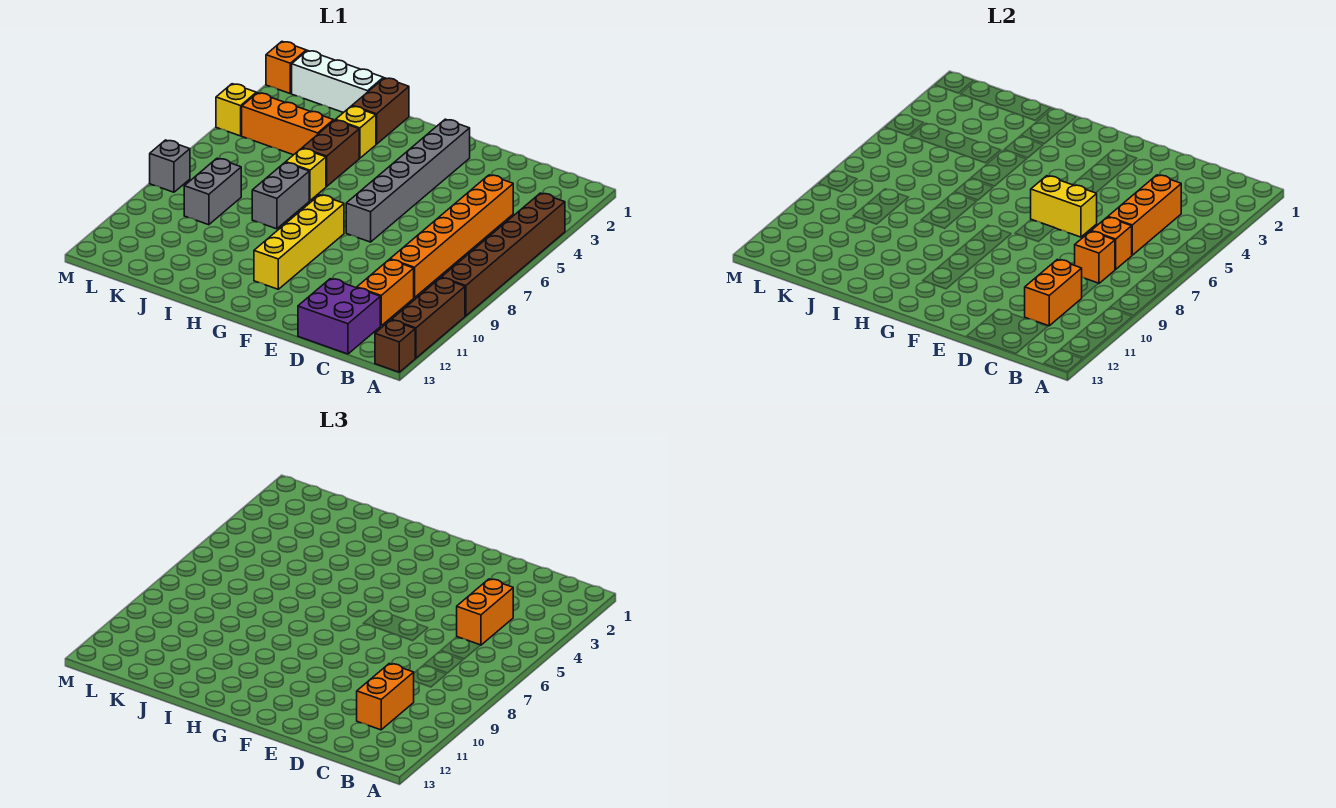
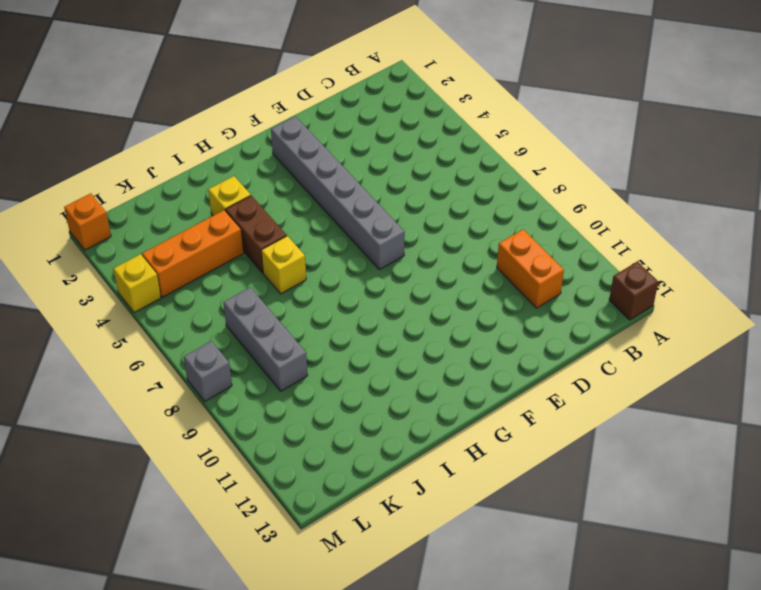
grey 1x3 brick [223,287,308,391] -> grey 1x2 brick [184,158,241,225]
none -> brown 1x6 brick [441,193,565,316]
none -> brown 1x3 brick [392,278,465,358]
none -> orange 1x6 brick [390,175,513,298]

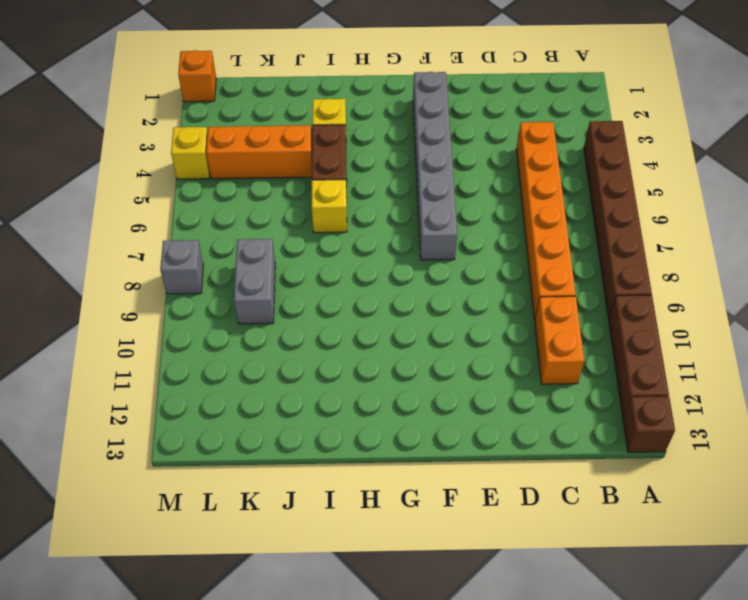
none -> purple 2x2 brick [298,279,380,354]
none -> yellow 1x4 brick [254,195,344,289]
none -> brown 1x2 brick [352,78,409,144]

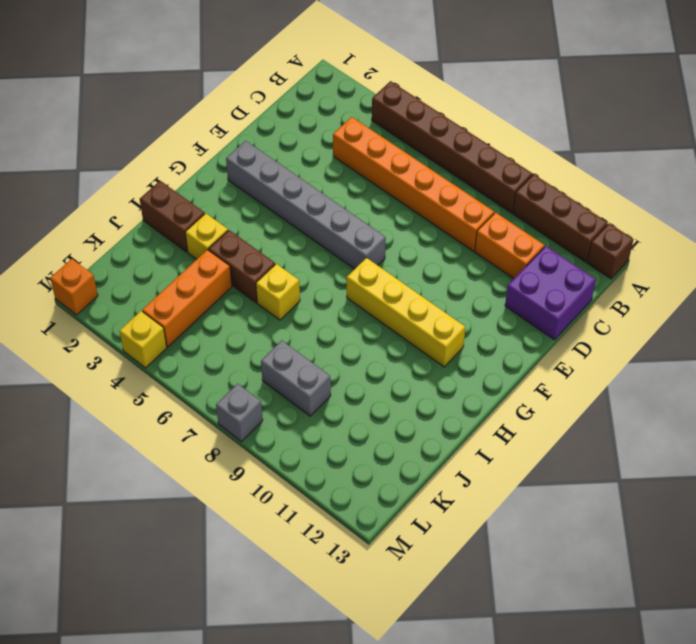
none -> grey 1x2 brick [252,162,309,229]
none -> white 1x3 brick [292,50,383,113]
none -> orange 1x3 brick [1108,175,1181,255]

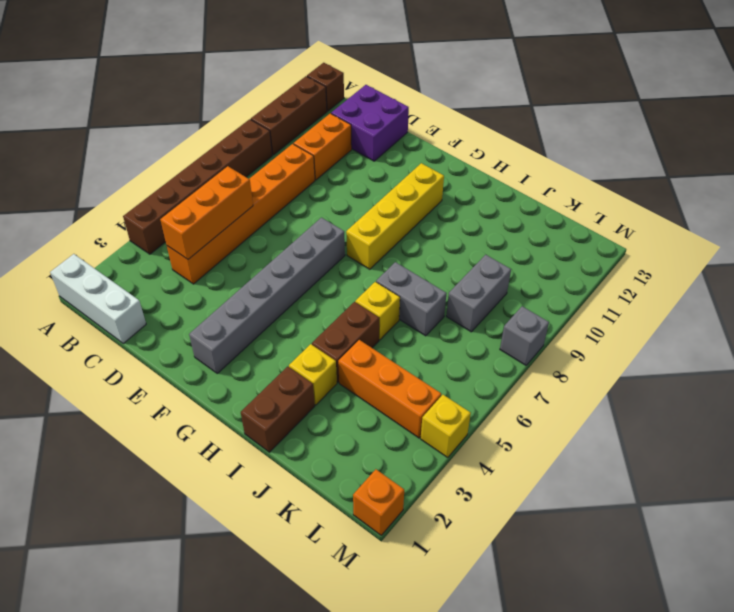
white 1x3 brick [50,254,146,343] -> white 1x3 brick moved to [292,50,383,113]
grey 1x2 brick [376,262,447,336] -> grey 1x2 brick turned to [252,162,309,229]
none -> orange 1x1 brick [1091,217,1132,269]
none -> orange 1x1 brick [1075,231,1115,284]
none -> orange 1x2 brick [1025,259,1082,326]

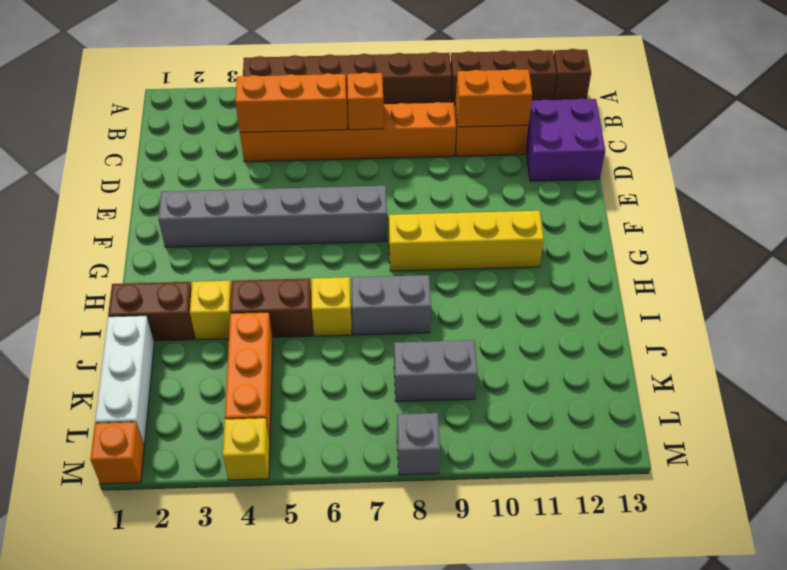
none -> orange 1x1 brick [1075,231,1115,284]
none -> yellow 1x2 brick [1031,176,1097,237]
none -> orange 1x2 brick [457,579,513,645]

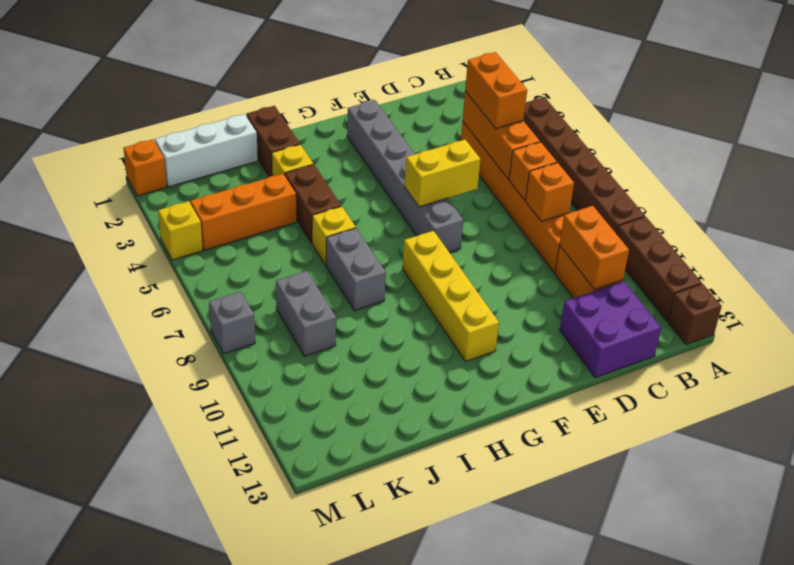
none -> orange 1x2 brick [357,663,414,730]

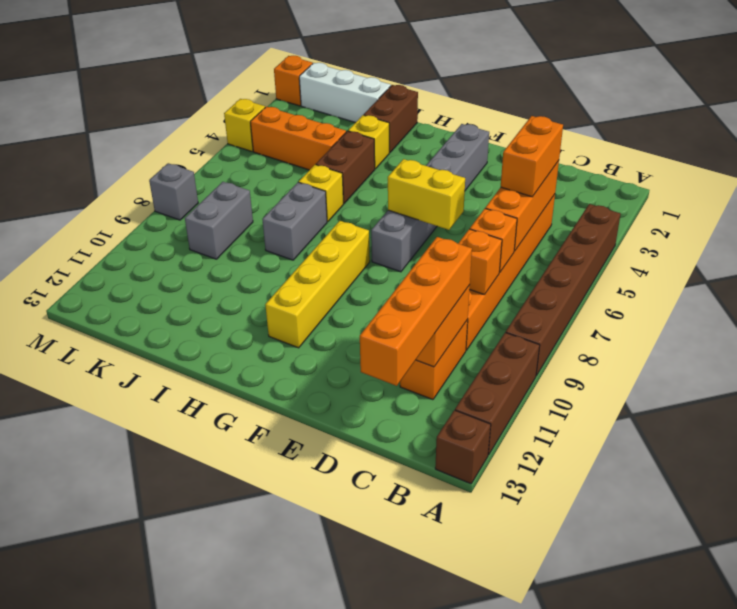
orange 1x4 brick [360,237,472,386] -> orange 1x2 brick [357,663,414,730]
none -> purple 2x2 brick [298,279,380,354]

